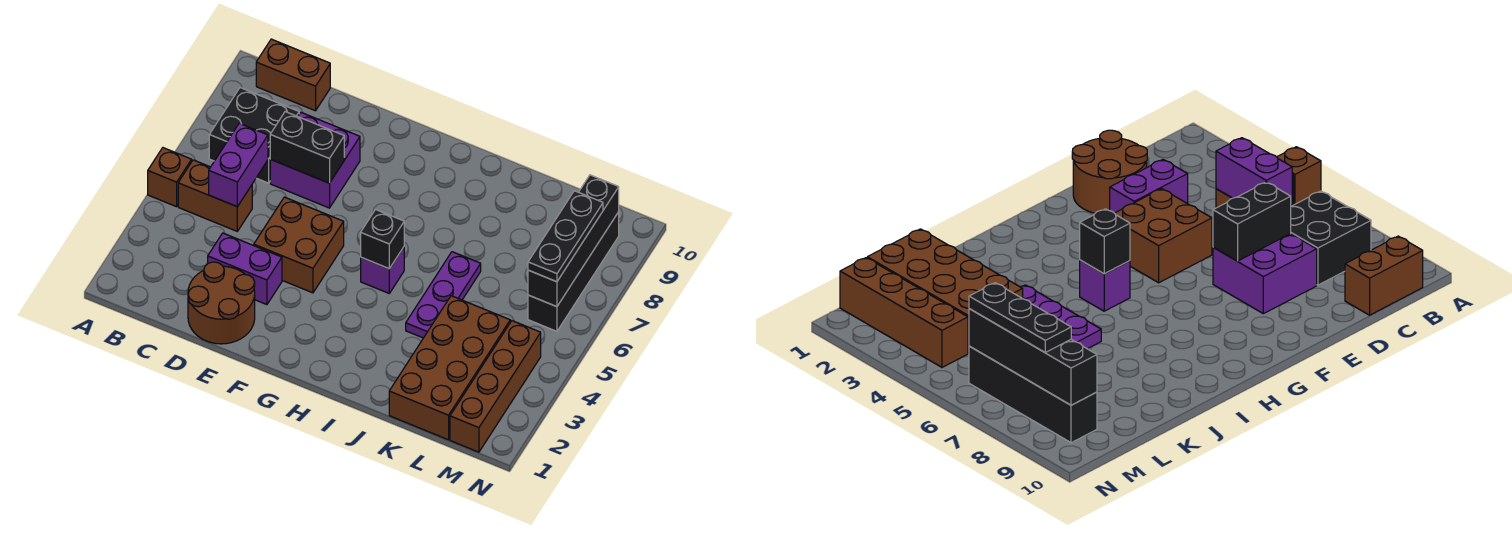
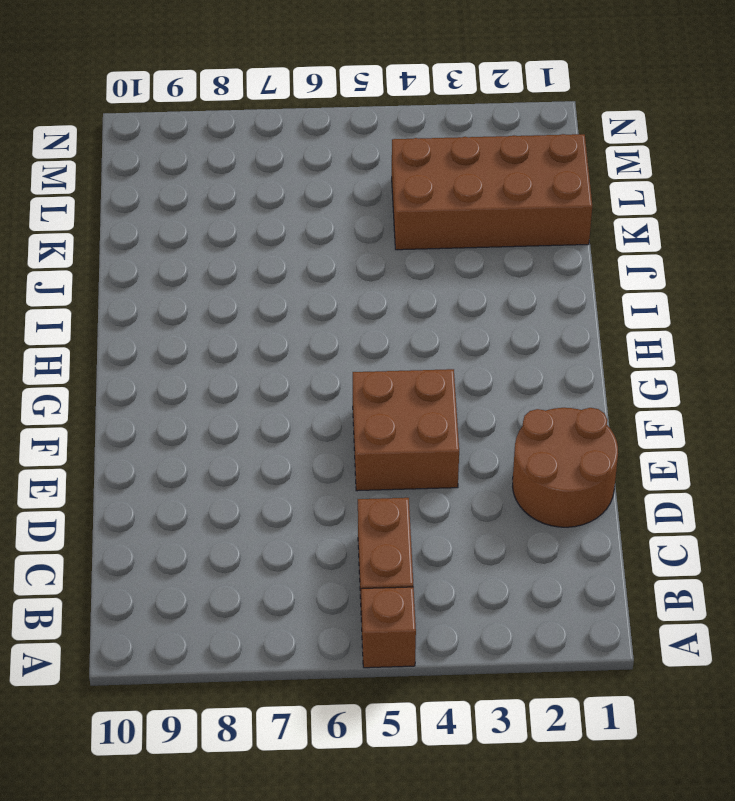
none -> black 2x2 brick [209,88,299,183]
none -> brown 1x2 brick [256,39,330,111]
none -> purple 1x2 brick [208,233,282,305]

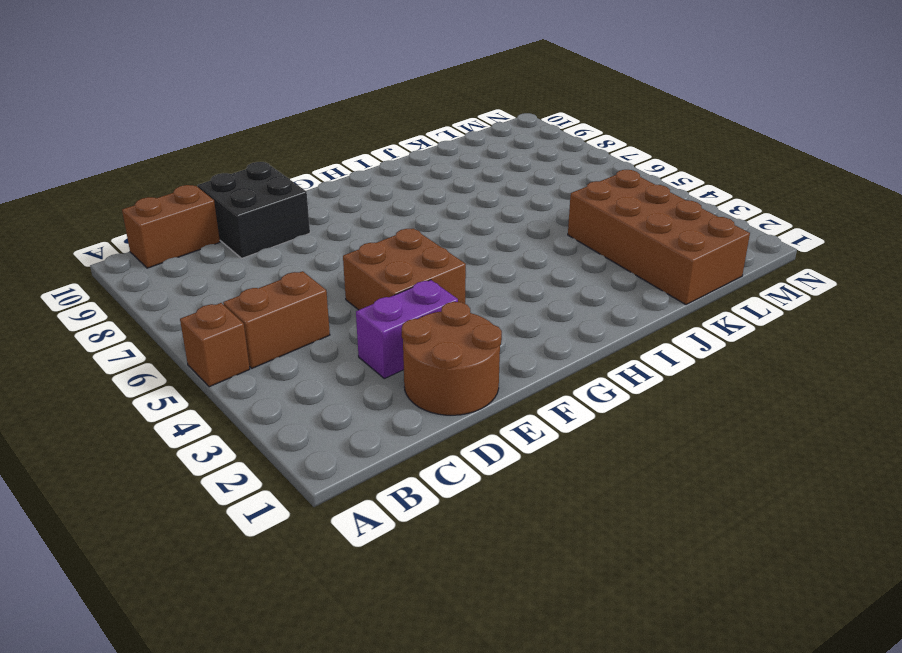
black 2x2 brick [198,162,310,258] -> black 2x2 brick moved to [209,88,299,183]
none -> purple 2x2 brick [270,113,360,208]
none -> purple 1x1 brick [361,247,404,293]
none -> purple 1x3 plate [406,252,481,338]

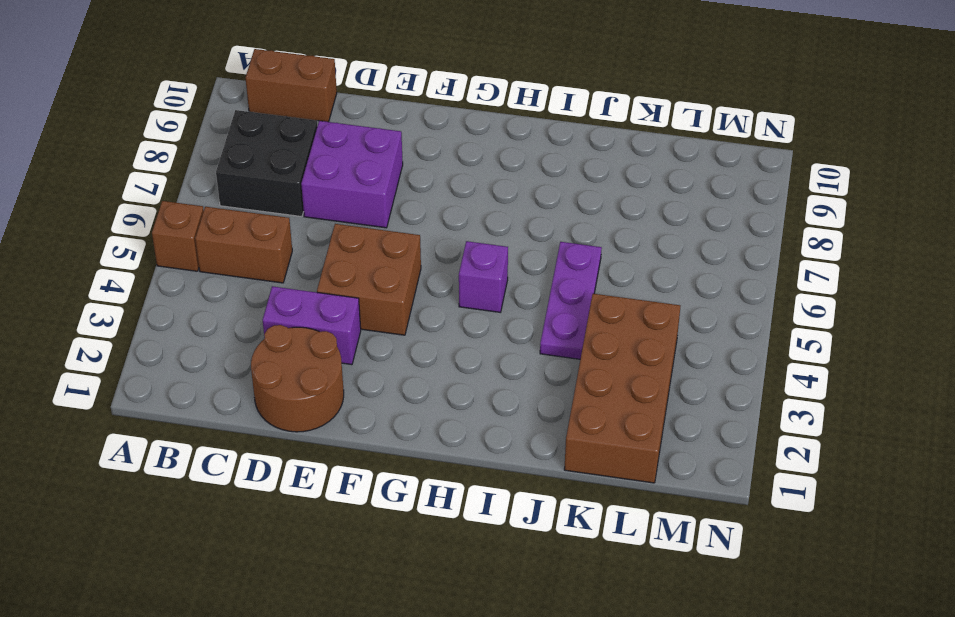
none -> brown 1x4 brick [450,321,541,452]
none -> black 1x4 brick [528,212,619,331]
none -> purple 1x2 brick [209,123,268,207]

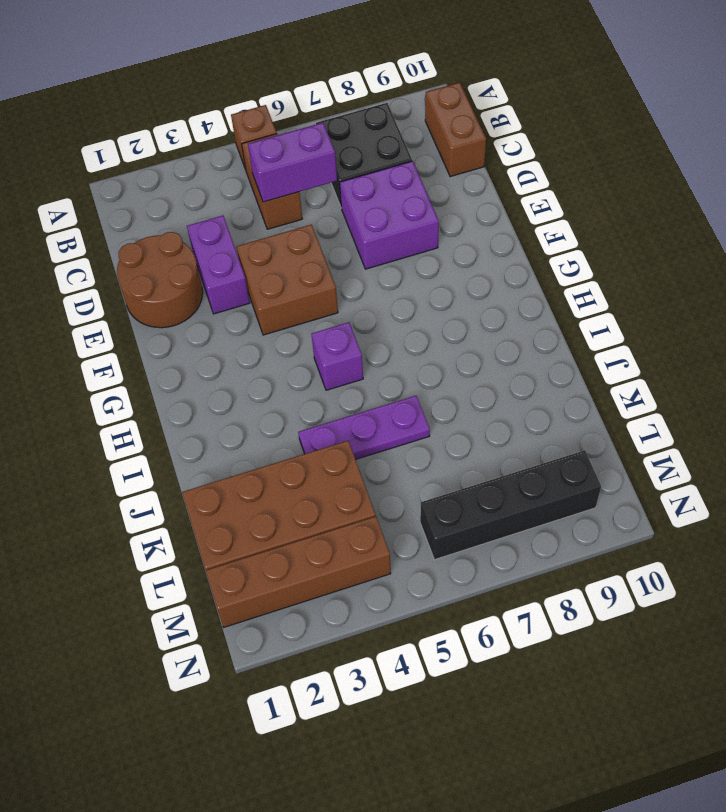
none -> black 1x2 brick [270,112,344,183]
none -> black 1x1 brick [361,210,404,269]
none -> black 1x4 brick [528,175,619,307]

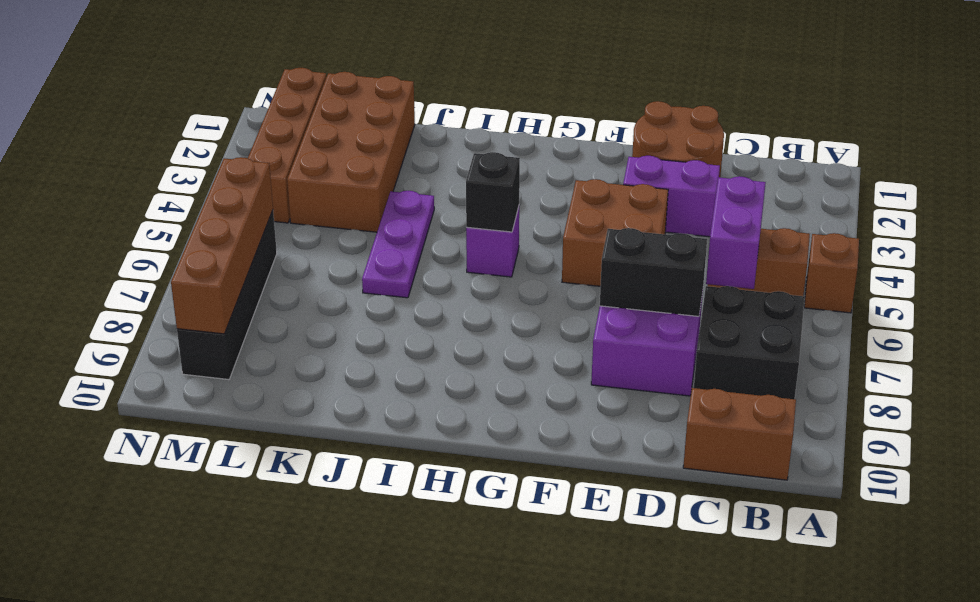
brown 1x4 brick [171,157,273,334] -> black 1x4 brick [528,175,619,307]
none -> black 1x3 plate [528,191,603,282]

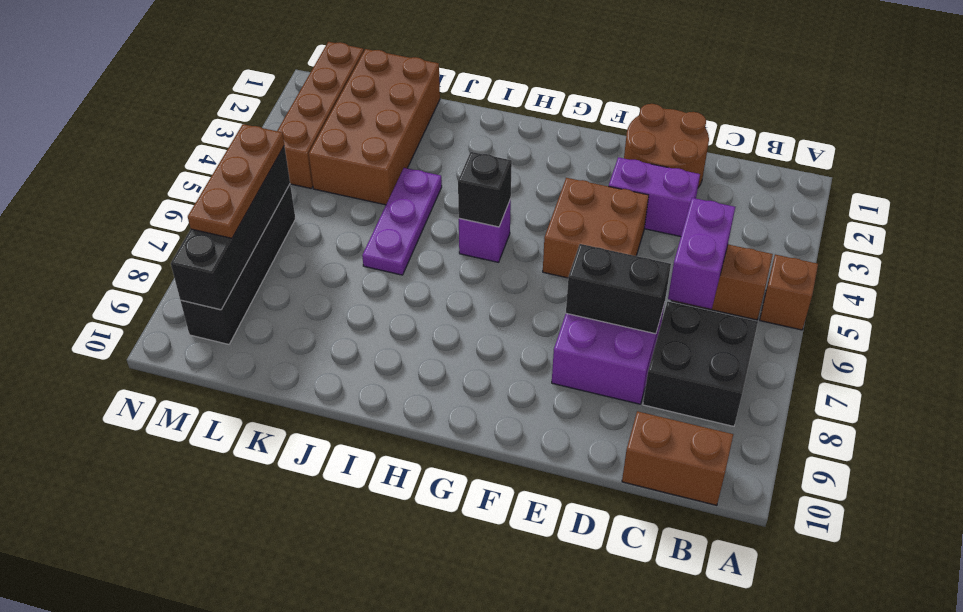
brown 1x3 plate [188,124,284,238] -> black 1x3 plate [528,191,603,282]

